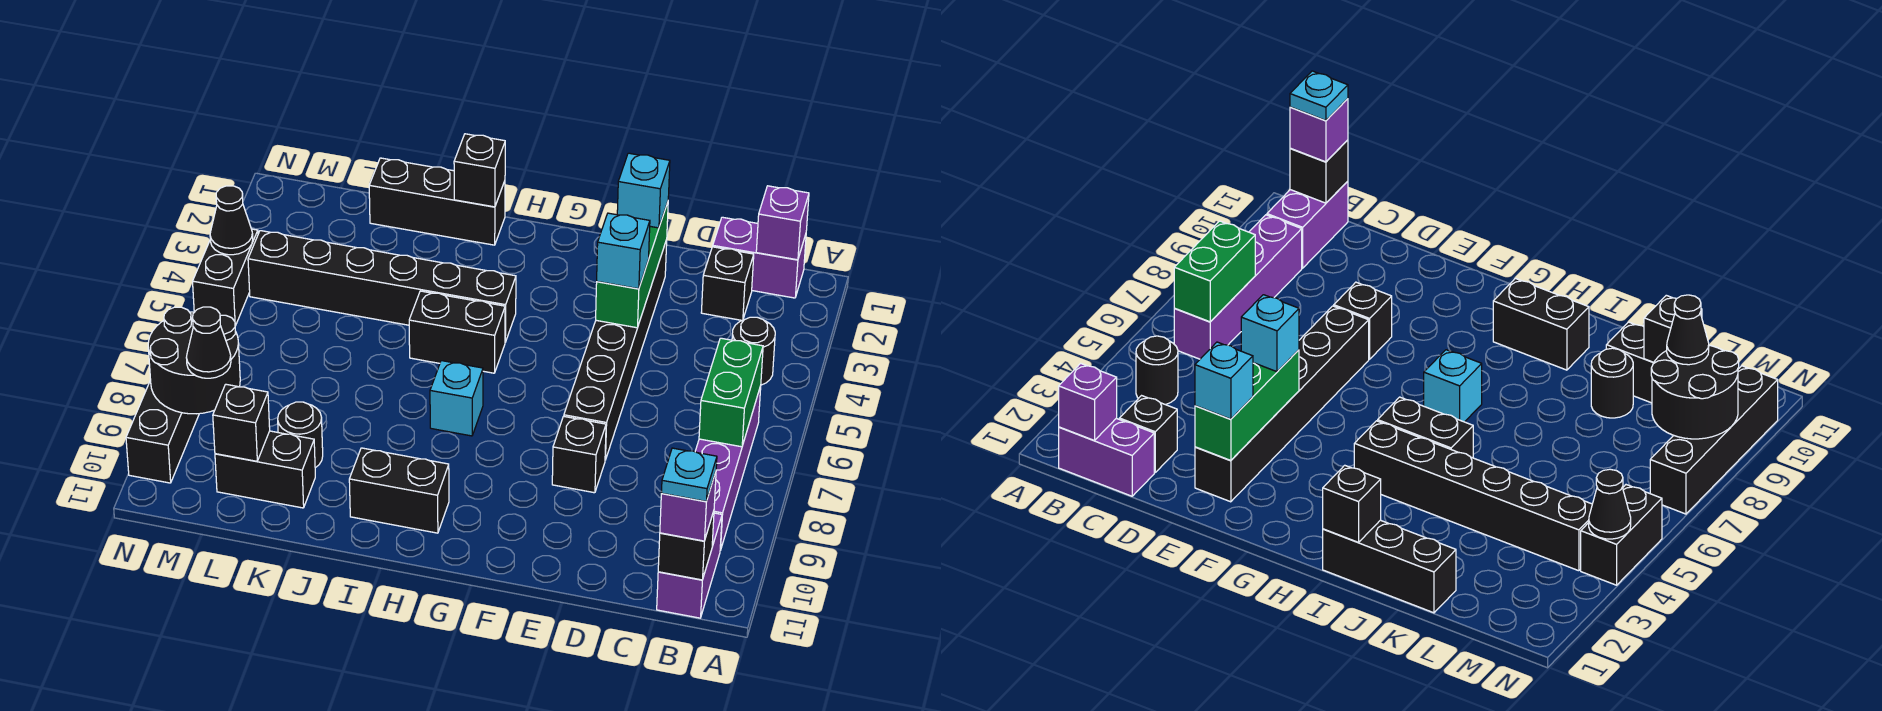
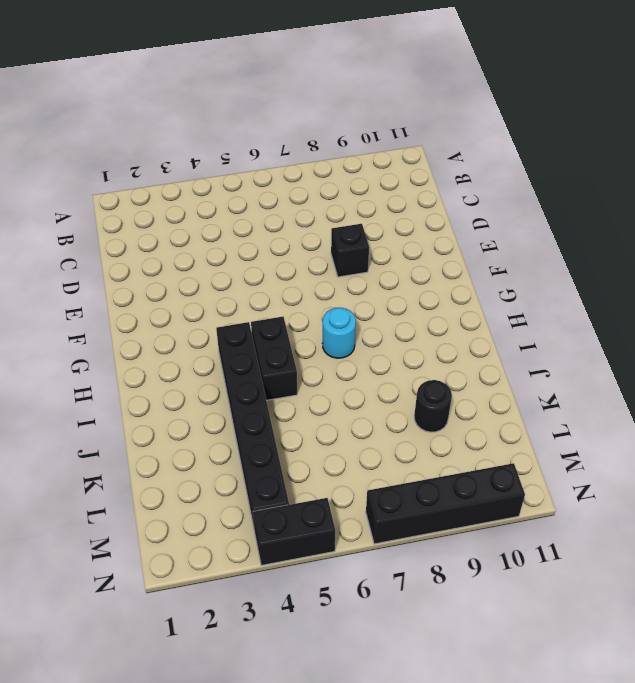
cyan 1x1 round brick [322,308,356,358] -> cyan 1x1 brick [430,361,483,436]
none -> purple 1x2 brick [713,217,806,298]
none -> black 1x1 round brick [732,317,775,385]
none -> purple 1x4 brick [695,386,761,550]

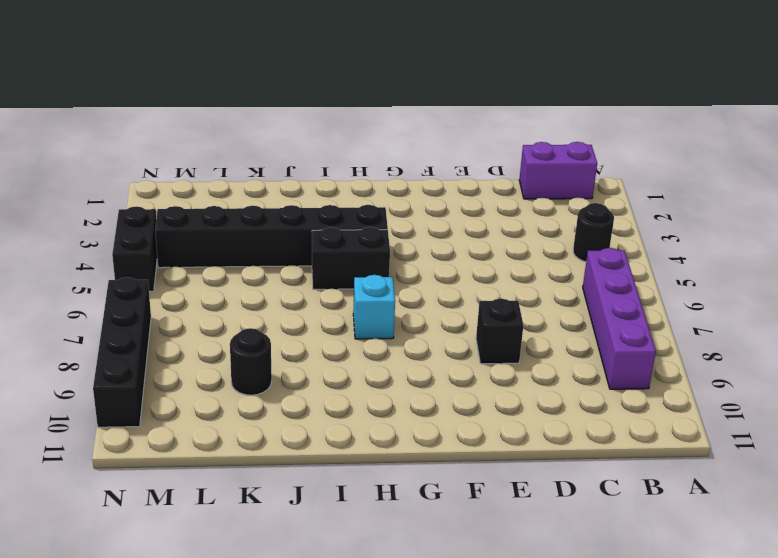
none -> purple 1x2 brick [657,513,722,618]
none -> black 1x1 brick [701,247,754,320]
none -> black 1x6 brick [564,240,667,460]

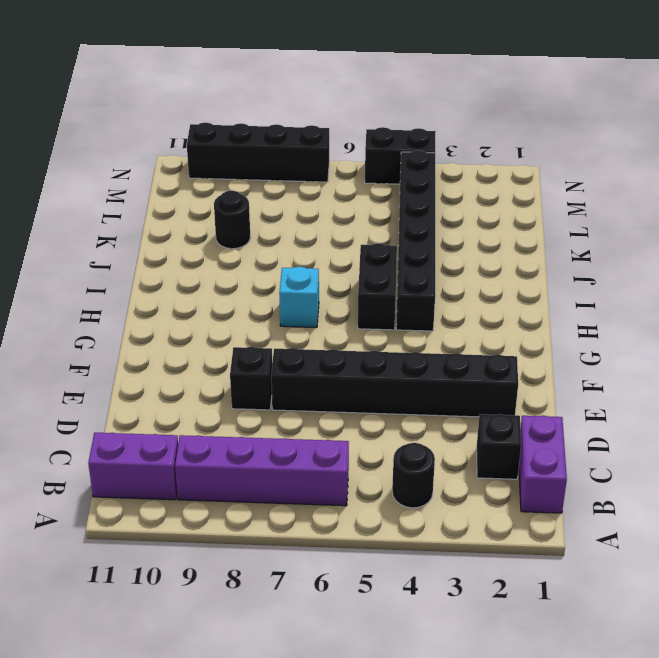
none -> black 1x2 brick [349,448,449,533]
none -> black 1x3 brick [369,158,505,245]
none -> black 1x2 brick [215,431,315,508]

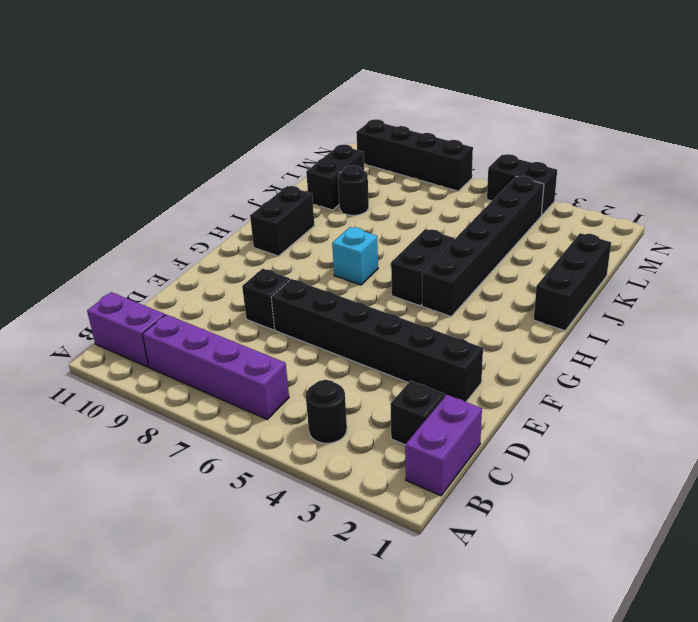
none -> purple 1x1 brick [756,186,809,260]
none -> green 1x2 brick [699,338,763,447]
none -> black 1x1 brick [658,511,714,580]

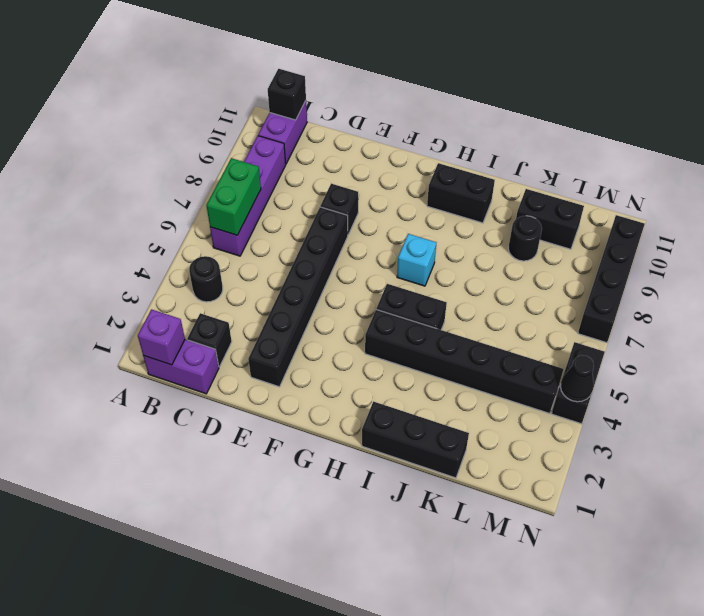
none -> green 1x3 brick [596,202,668,328]
none -> black 1x1 brick [454,134,505,207]
none -> black 1x1 brick [213,384,270,461]

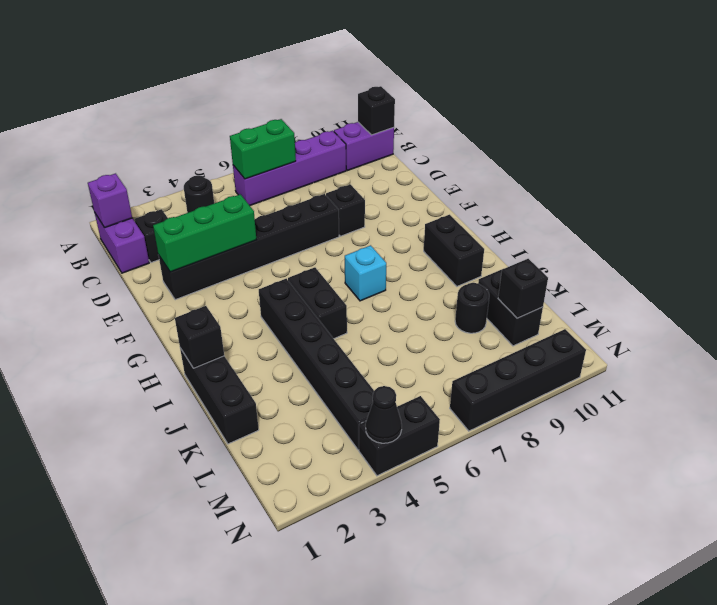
none -> black 2x2 round brick [148,307,240,414]
none -> purple 1x1 brick [660,472,716,541]
none -> cyan 1x1 brick [617,153,670,228]

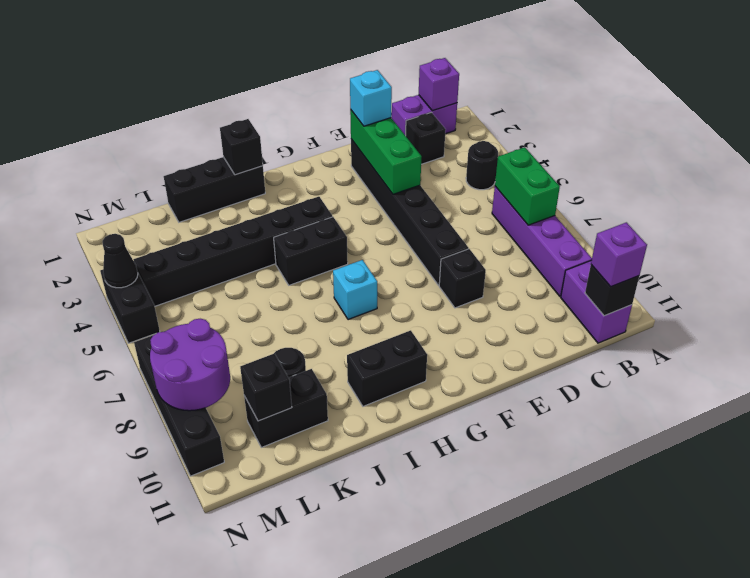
purple 2x2 round brick [150,319,230,411] -> black 2x2 round brick [148,307,240,414]
none -> cyan 1x1 brick [597,213,650,289]
none -> black 1x1 cone [186,307,231,378]
none -> cyan 1x1 plate [661,448,717,502]

